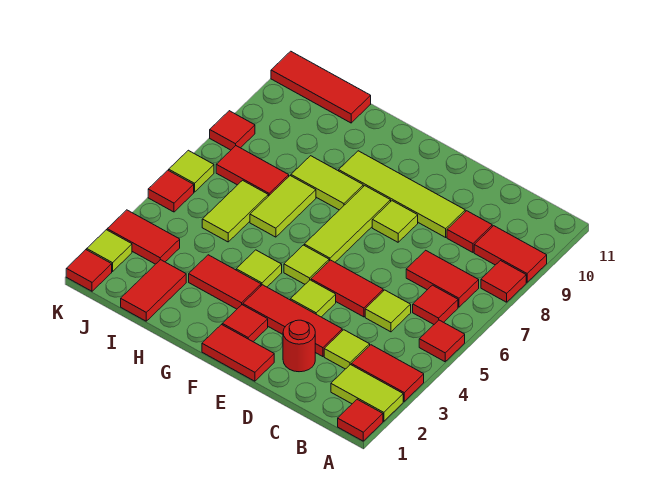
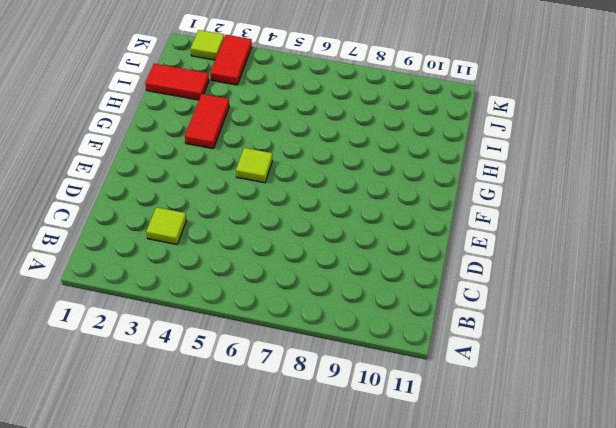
none -> red 1x1 tile [338,399,383,441]
none -> lime 1x2 tile [331,365,403,421]
none -> red 1x2 tile [351,345,424,401]
none -> red 1x1 tile [419,320,465,362]

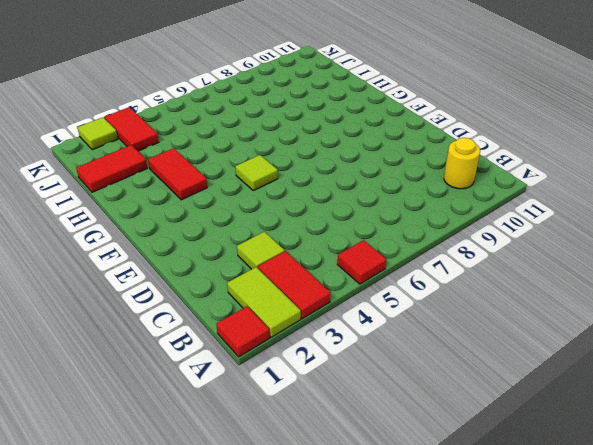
yellow 1x1 round brick [444,138,480,189] -> none
none -> red 1x1 tile [481,261,526,302]
none -> red 1x2 tile [474,226,547,282]
none -> red 1x1 tile [413,285,458,324]
none -> red 1x2 tile [406,250,479,307]

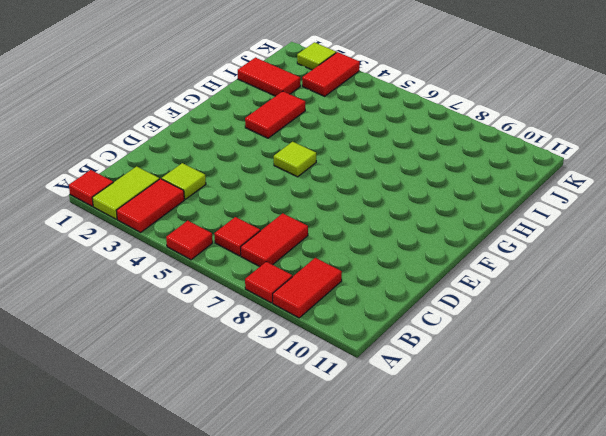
none -> lime 1x1 tile [365,290,411,332]
none -> red 1x1 tile [447,211,492,252]
none -> red 1x1 round brick [283,320,315,372]
none -> red 1x3 tile [243,285,342,357]

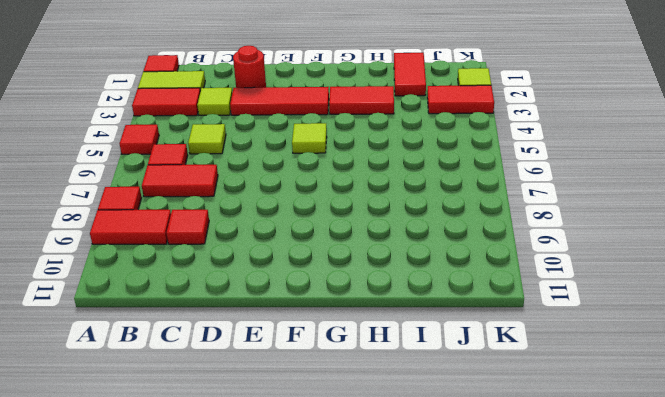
none -> red 1x2 tile [311,260,383,317]
none -> lime 1x4 tile [339,151,465,237]
none -> red 1x2 tile [202,325,274,381]
none -> lime 1x1 tile [290,280,336,317]

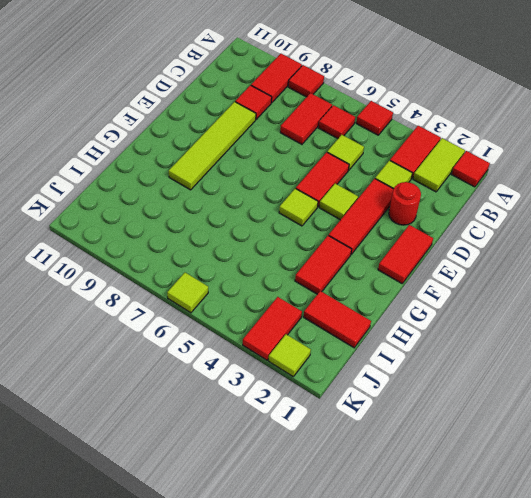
none -> lime 1x1 tile [372,201,418,242]
none -> red 1x1 tile [222,305,268,342]
none -> lime 1x3 tile [304,186,391,262]
none -> lime 1x1 tile [236,250,282,287]

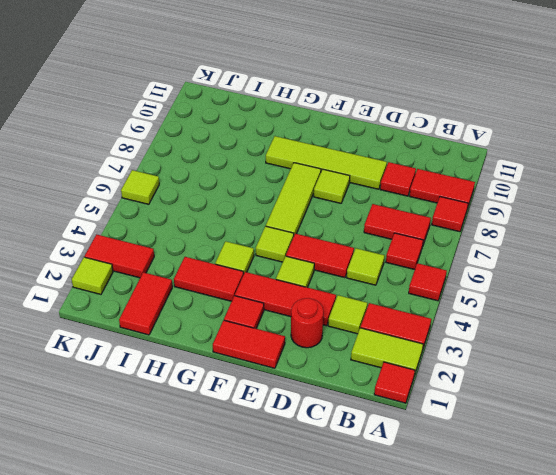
none -> lime 1x2 tile [291,156,363,210]
none -> lime 1x2 tile [250,176,316,237]
none -> lime 1x2 tile [202,180,268,242]
none -> red 1x2 tile [216,146,289,196]

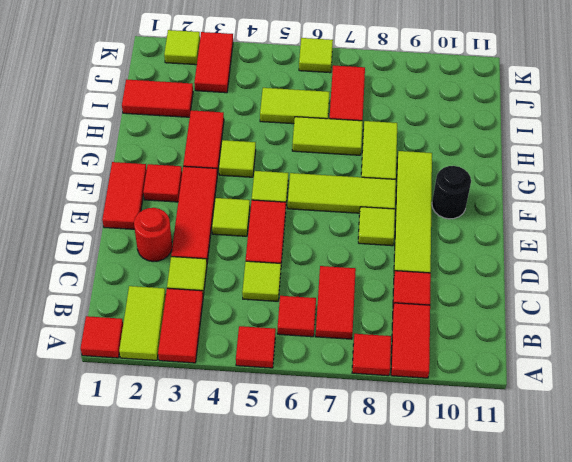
black 1x1 round brick [432,166,471,219] -> none
none -> red 1x3 tile [271,51,371,123]
none -> red 1x1 tile [66,250,112,291]
none -> red 1x1 tile [148,170,194,212]
none -> red 1x1 tile [210,111,255,150]

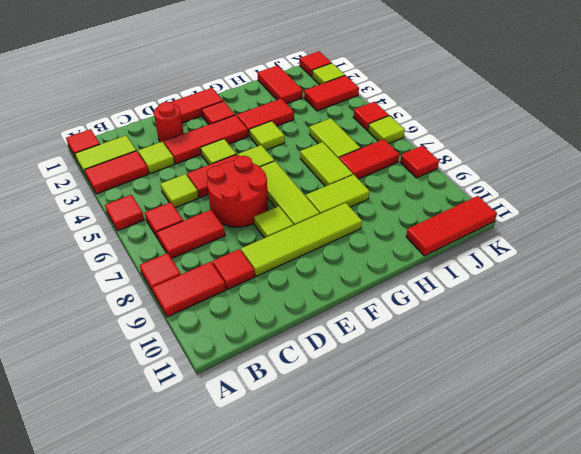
red 2x2 round brick [207,156,268,227] -> none

